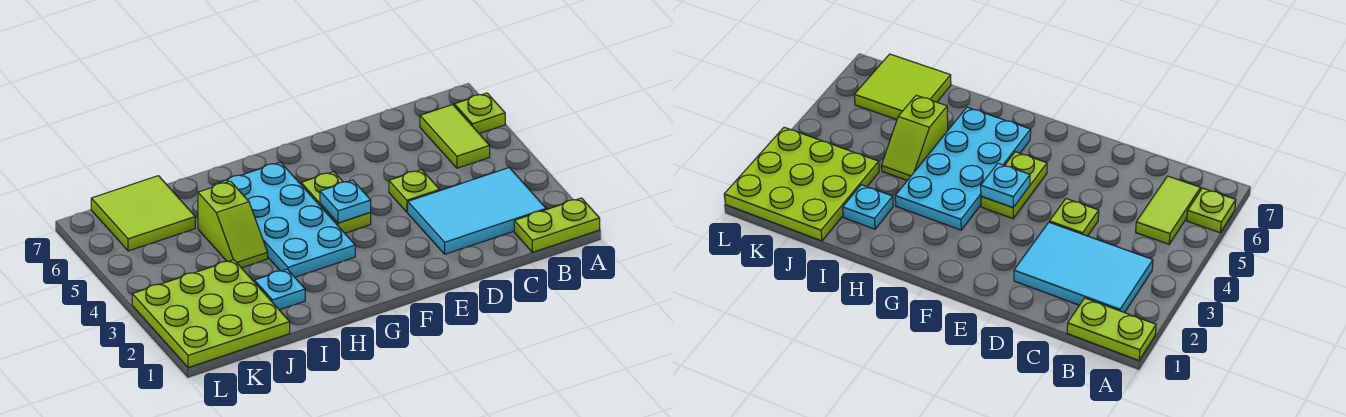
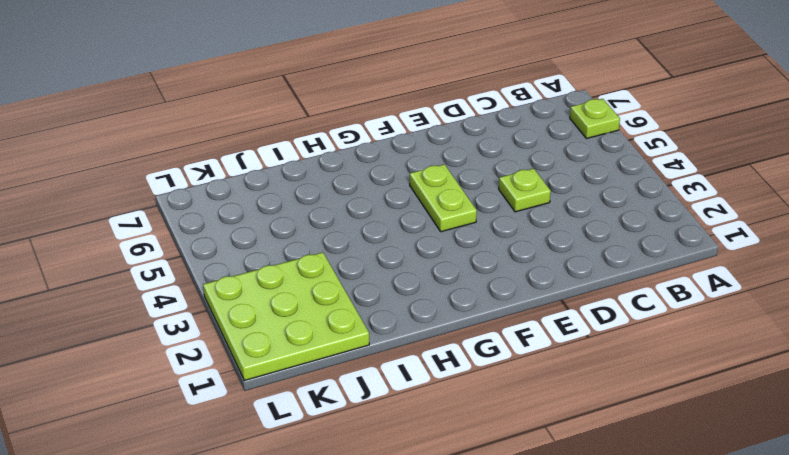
none -> lime 1x2 plate [514,198,600,252]
none -> cyan 2x3 tile [408,168,546,254]
none -> lime 1x2 tile [420,105,490,168]

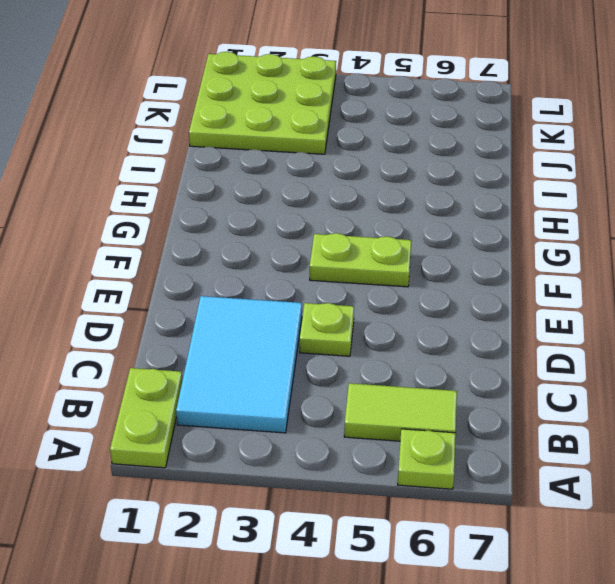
none -> cyan 2x4 plate [213,162,355,277]
none -> cyan 1x1 plate [255,269,305,310]
none -> lime 1x2 slope [198,181,268,268]

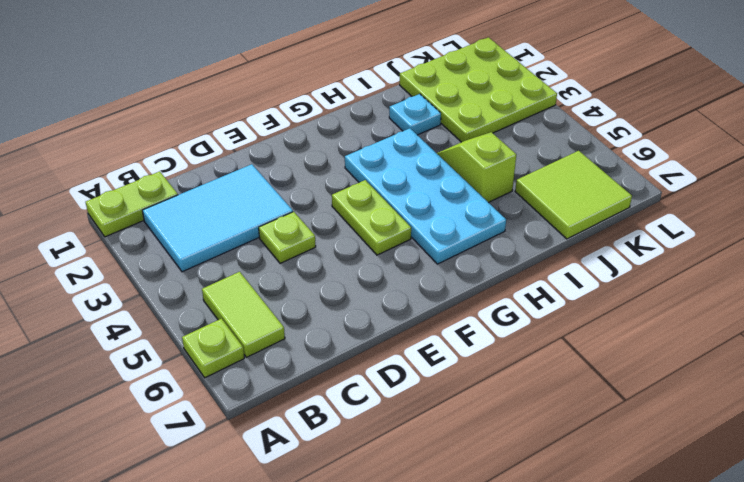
none -> cyan 1x1 plate [320,180,371,223]

